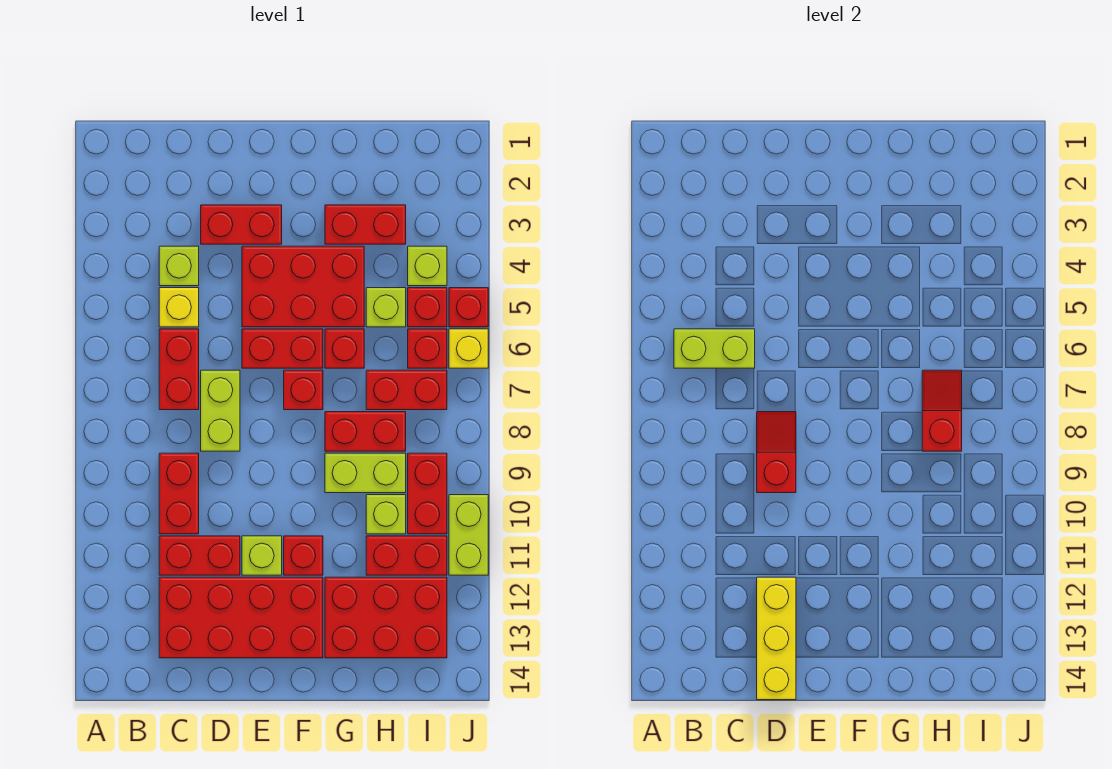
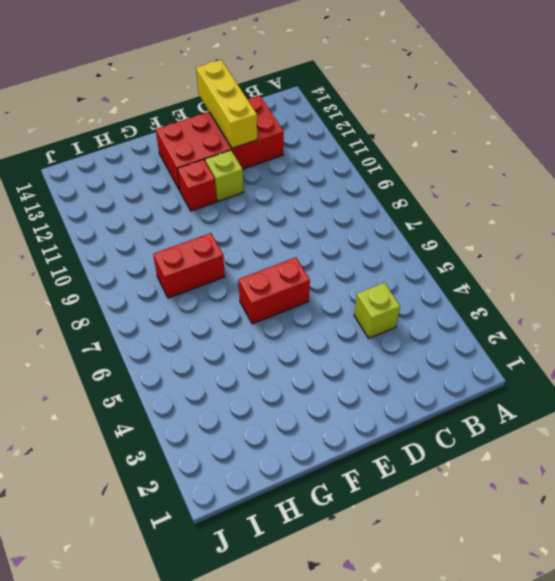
none -> yellow 1x1 brick [159,288,199,327]
none -> red 1x2 brick [159,329,199,410]
none -> red 1x2 brick [159,453,199,534]
none -> red 1x2 brick [159,536,240,575]

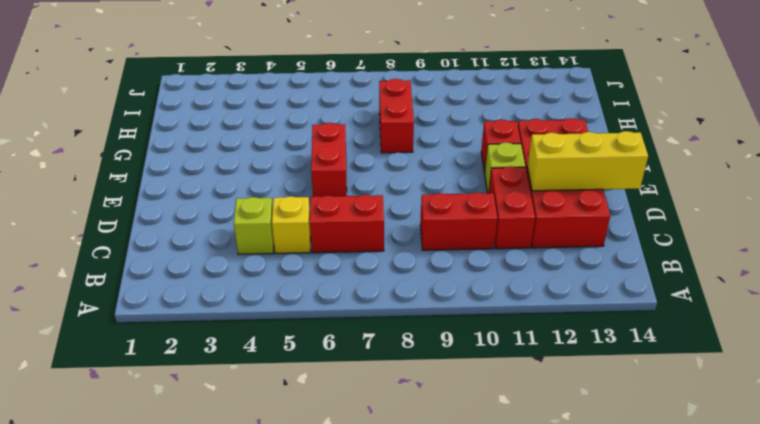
none -> red 1x2 brick [201,205,282,244]
none -> lime 1x2 brick [201,370,240,451]
none -> red 2x3 brick [242,246,364,327]
none -> red 1x1 brick [284,370,323,410]

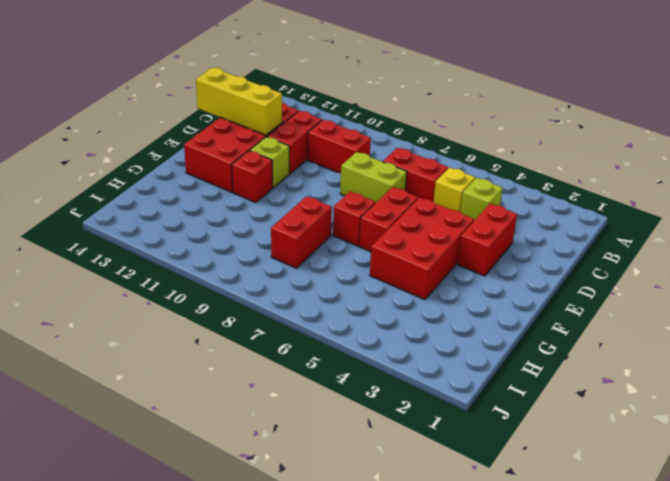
none -> red 1x2 brick [325,205,406,244]
none -> red 1x1 brick [325,329,364,368]
none -> lime 1x2 brick [325,453,406,493]
none -> red 2x3 brick [325,577,447,658]

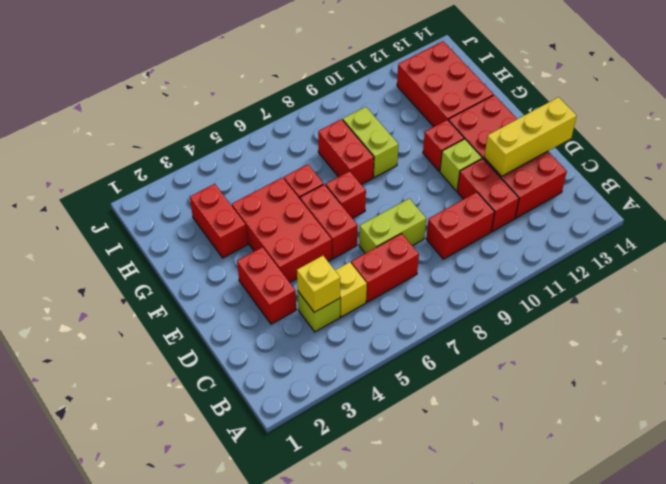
yellow 1x1 brick [297,256,340,312] -> yellow 1x1 brick moved to [449,329,488,368]
none -> lime 1x1 brick [366,288,406,327]
none -> red 1x2 brick [366,370,447,410]
none -> lime 1x1 brick [366,495,406,534]
none -> red 1x2 brick [366,536,447,575]

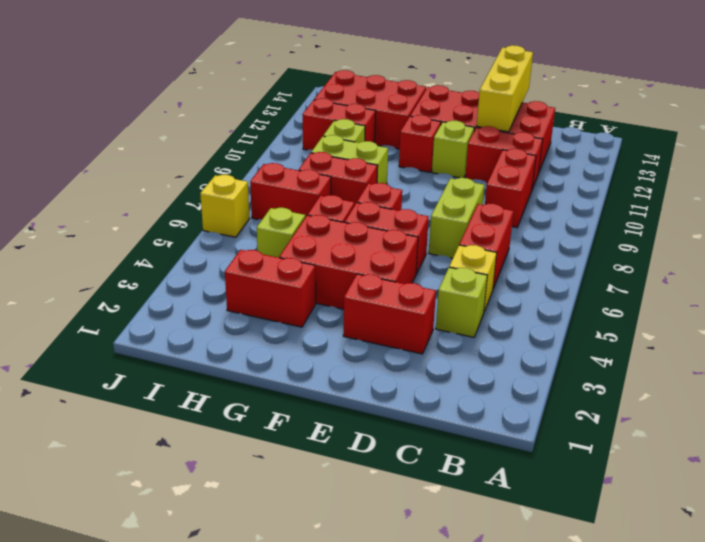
none -> lime 1x1 brick [408,246,447,286]
none -> red 1x1 brick [408,288,447,327]
none -> red 1x1 brick [408,329,447,368]
none -> red 1x2 brick [408,453,447,534]

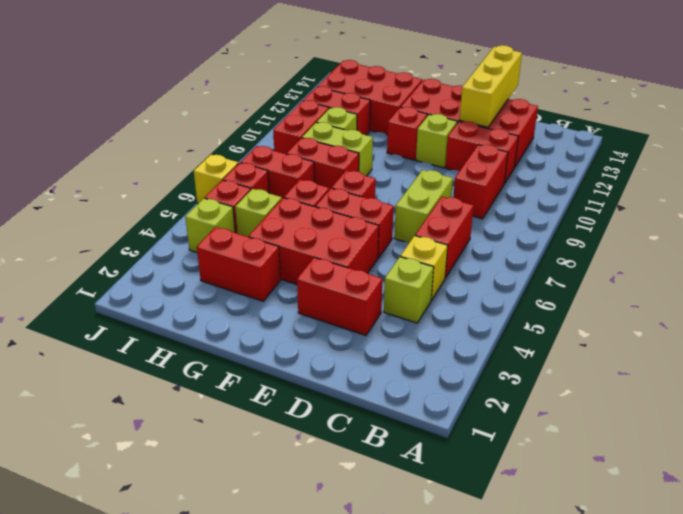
none -> red 1x1 brick [449,288,488,327]
none -> lime 1x2 brick [449,495,488,575]
none -> lime 1x2 brick [674,329,755,368]
none -> red 1x2 slope [757,412,796,493]

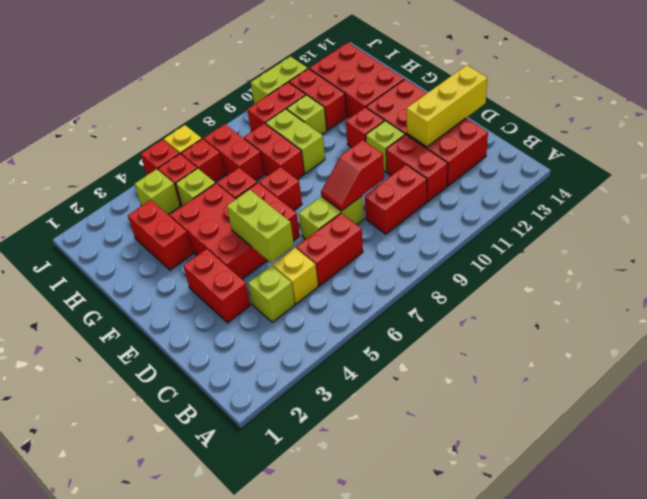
lime 1x2 brick [227,190,294,263] -> lime 1x2 brick moved to [674,329,755,368]
none -> red 1x2 slope [922,370,962,451]

